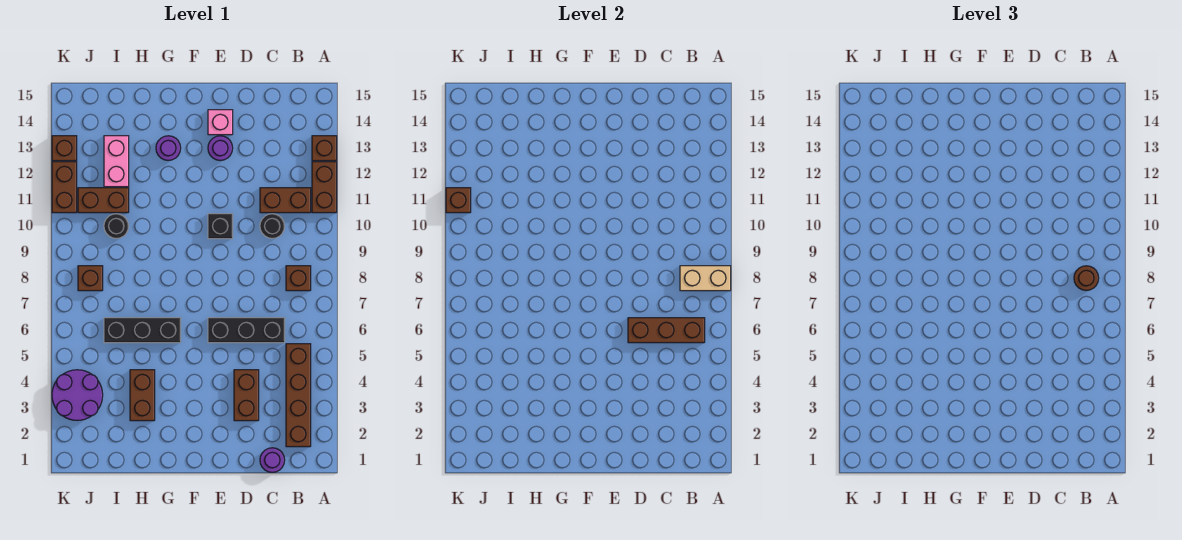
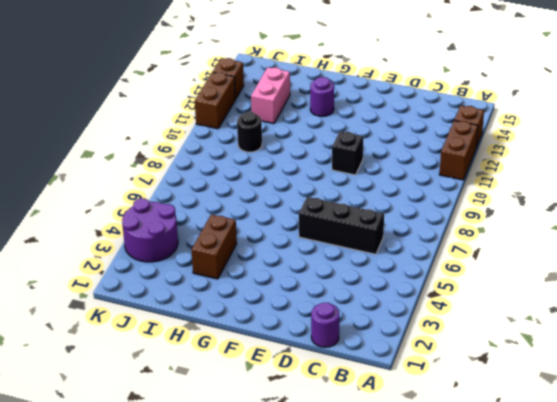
none -> brown 1x4 brick [286,344,311,447]
none -> brown 1x1 brick [286,266,311,291]
none -> brown 1x2 brick [260,188,311,213]

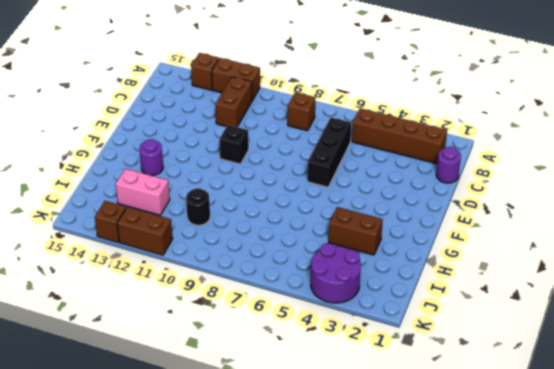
none -> black 1x1 round brick [260,214,285,238]
none -> brown 1x2 brick [234,370,259,421]
none -> purple 1x1 round brick [208,136,233,160]

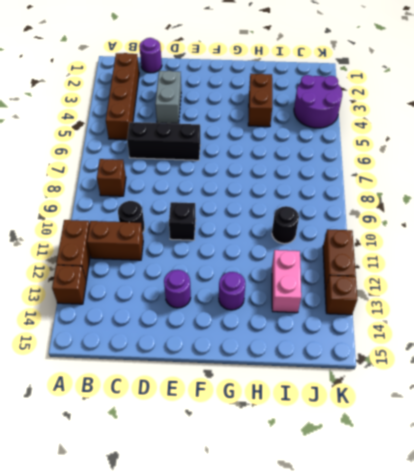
grey 1x2 brick [155,71,181,124] -> brown 1x2 brick [234,370,259,421]
none -> pink 1x1 brick [208,110,233,135]
none -> black 1x3 brick [104,318,181,343]
none -> brown 1x2 brick [78,188,129,213]

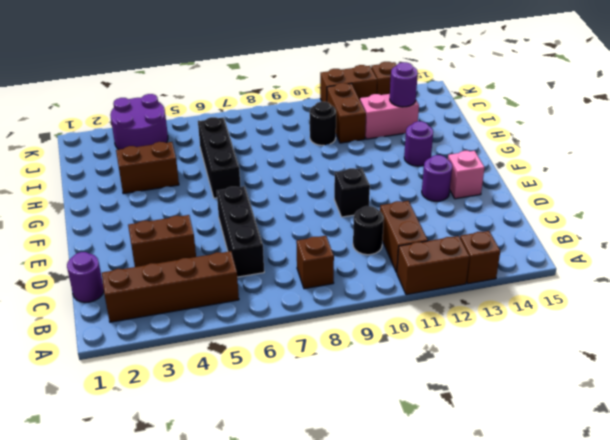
purple 1x1 round brick [390,62,418,107] -> none
none -> brown 1x1 brick [78,266,103,291]
none -> tan 1x2 brick [680,266,731,291]
none -> brown 1x3 brick [628,318,705,343]

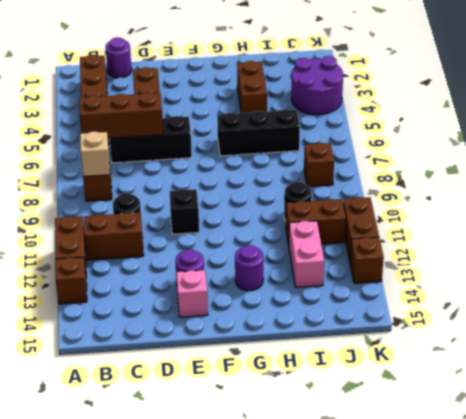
tan 1x1 brick [80,131,110,177] -> tan 1x2 brick [680,266,731,291]
none -> brown 1x1 brick [446,188,471,213]
none -> brown 1x1 round brick [1074,266,1099,290]

